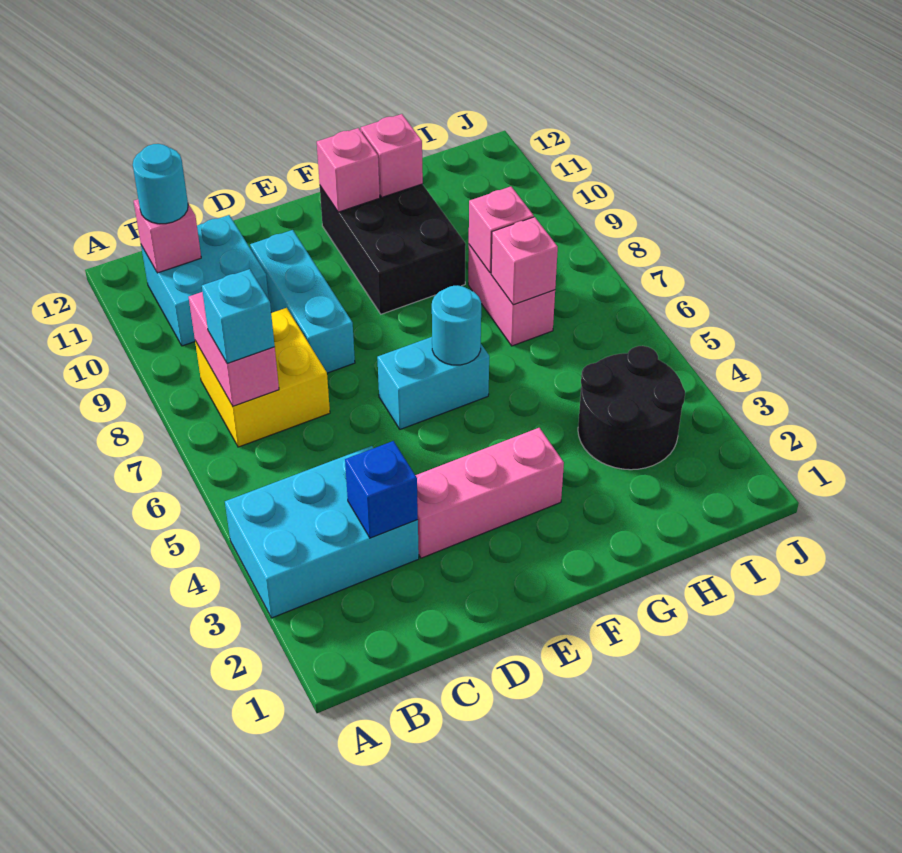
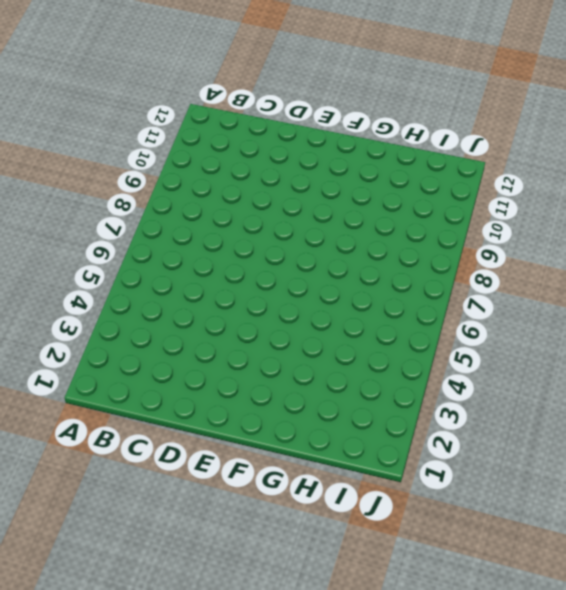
none -> cyan 2x3 brick [225,446,419,618]
none -> yellow 2x2 brick [195,308,330,447]
none -> cyan 2x2 brick [141,215,269,346]

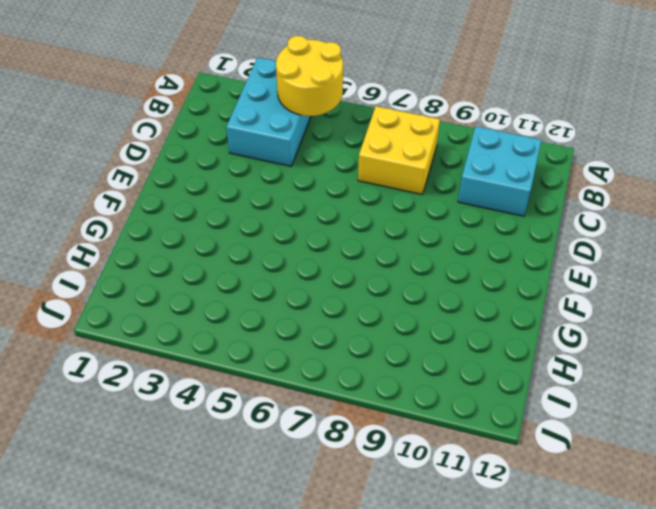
yellow 2x2 round brick [276,36,343,116] -> none
none -> pink 1x3 brick [415,428,564,558]
none -> cyan 1x3 brick [250,230,355,373]
none -> cyan 1x2 brick [377,337,489,430]

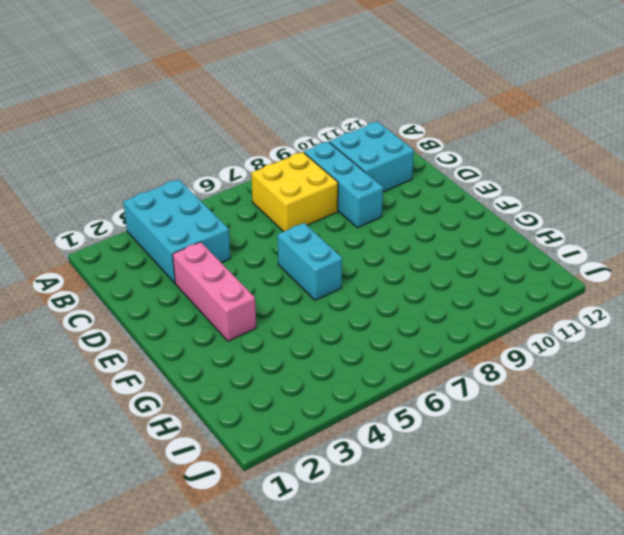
cyan 1x3 brick [304,142,383,228] -> cyan 1x3 brick turned to [250,230,355,373]
none -> black 2x3 brick [320,184,466,314]
none -> black 2x2 round brick [578,346,685,470]
none -> pink 1x2 brick [468,245,555,346]

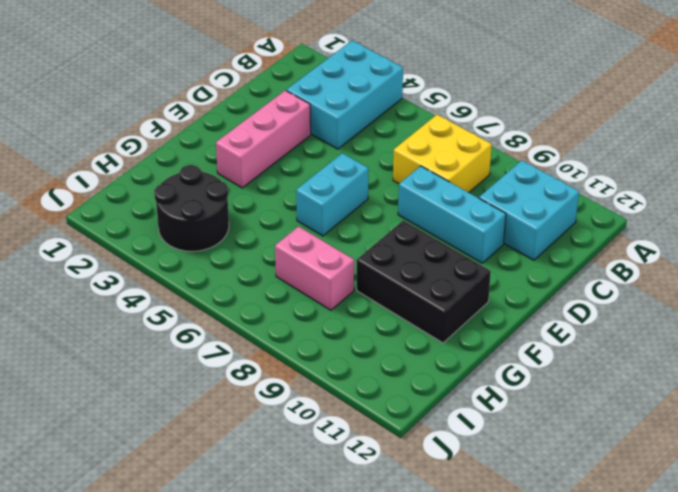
none -> pink 1x2 brick [189,292,279,406]
none -> pink 1x1 brick [134,199,201,273]
none -> blue 1x1 brick [345,441,418,538]

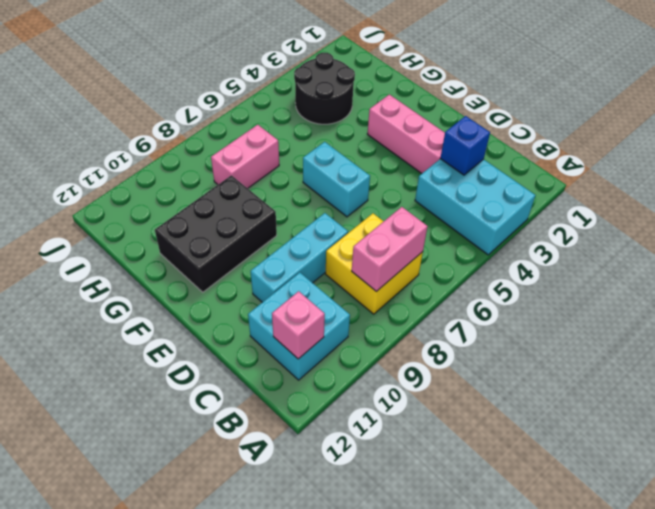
none -> cyan 1x1 round brick [432,285,481,365]
none -> pink 1x1 brick [317,128,380,212]
none -> pink 1x1 brick [361,114,423,197]

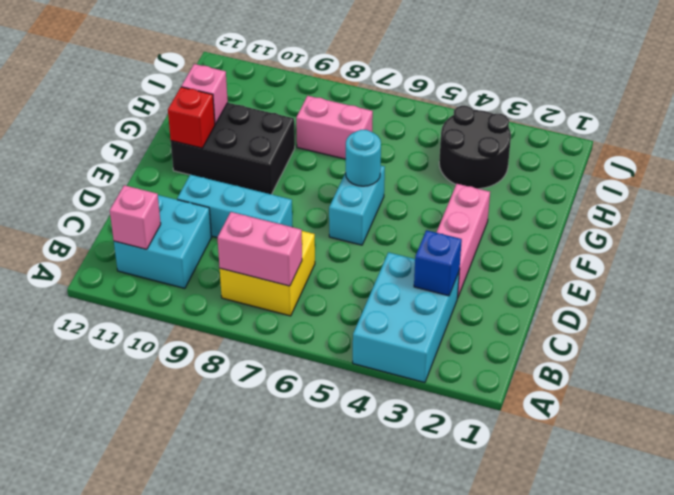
red 1x1 brick [168,87,215,148] -> pink 1x1 brick [317,128,380,212]
none -> pink 1x1 brick [491,217,558,305]
none -> pink 1x1 brick [469,186,534,273]
none -> cyan 1x1 brick [202,269,275,364]

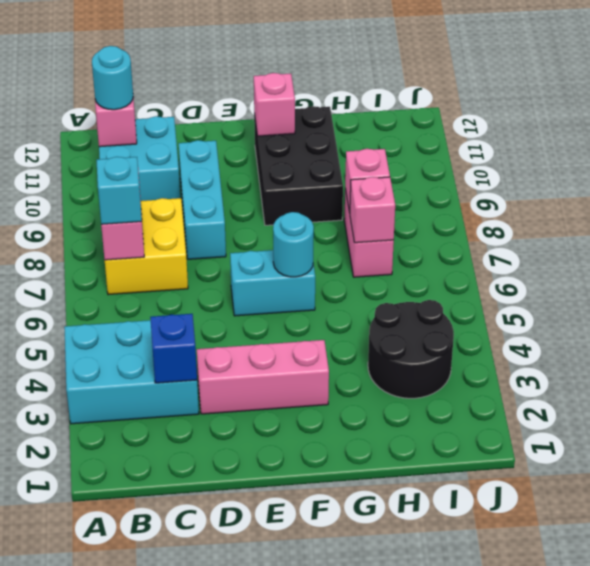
none -> pink 1x1 brick [361,114,423,197]

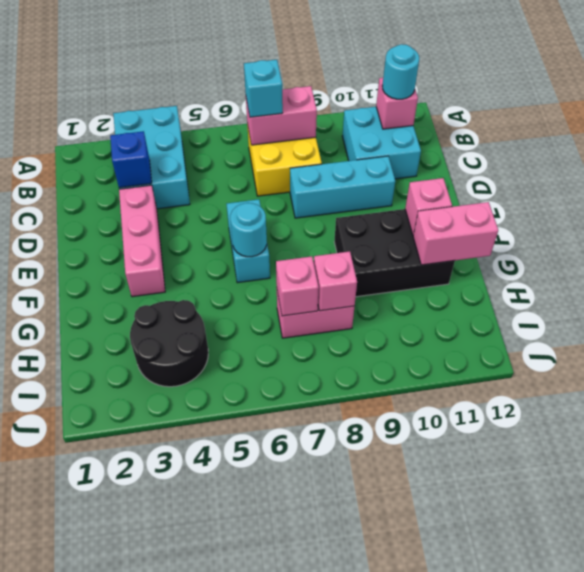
pink 1x2 brick [413,202,498,265] -> pink 1x1 brick [361,114,423,197]

